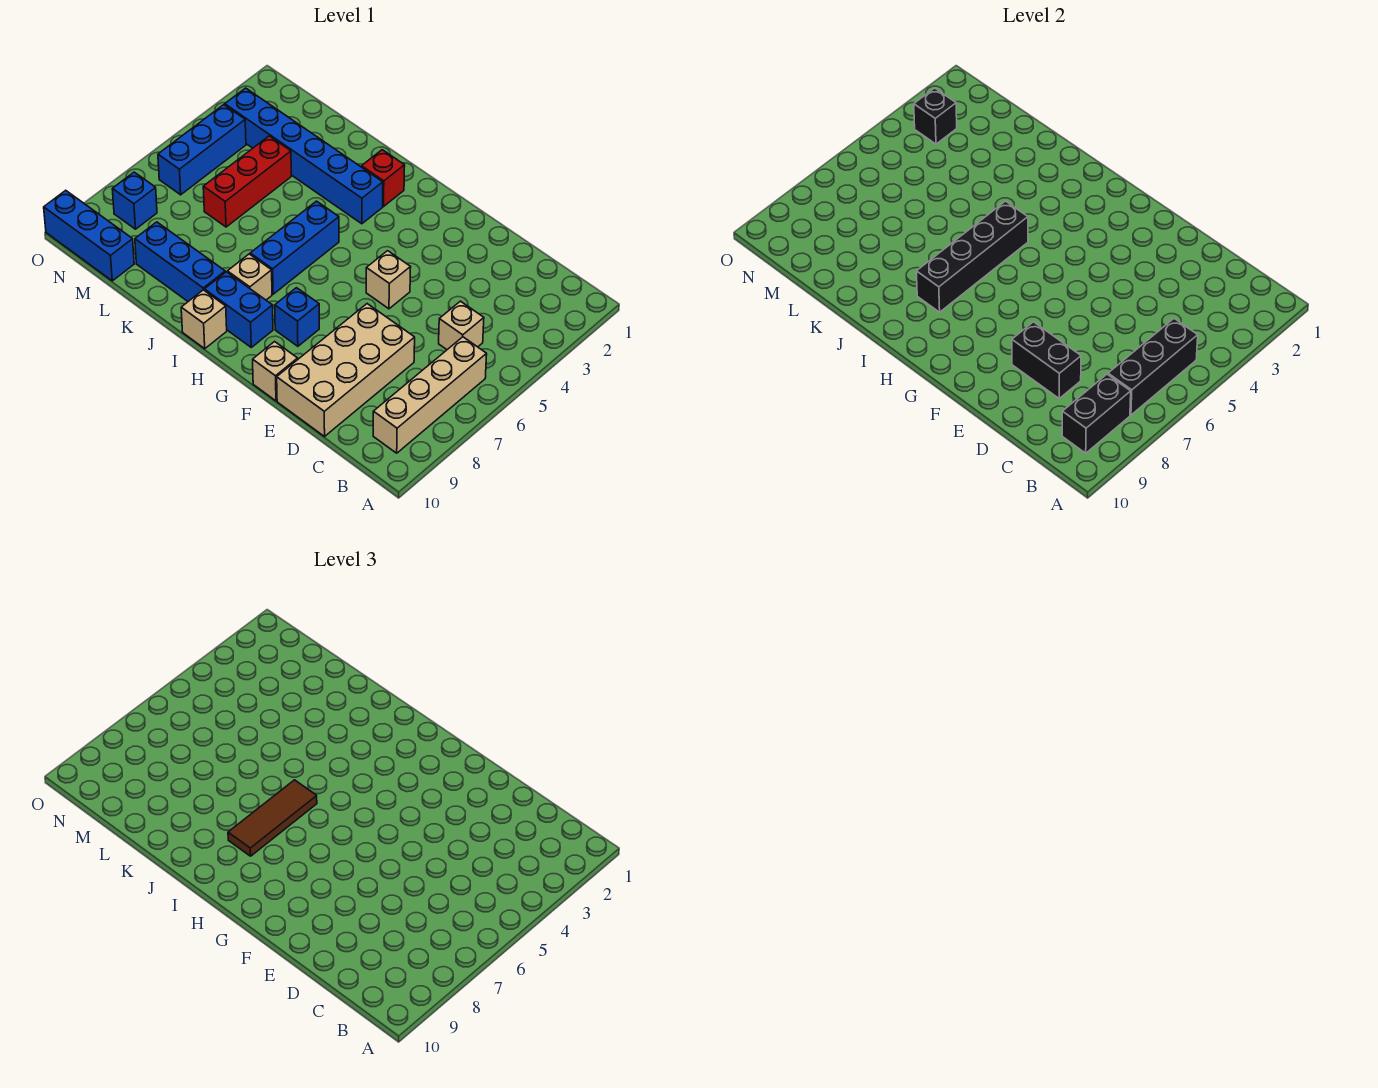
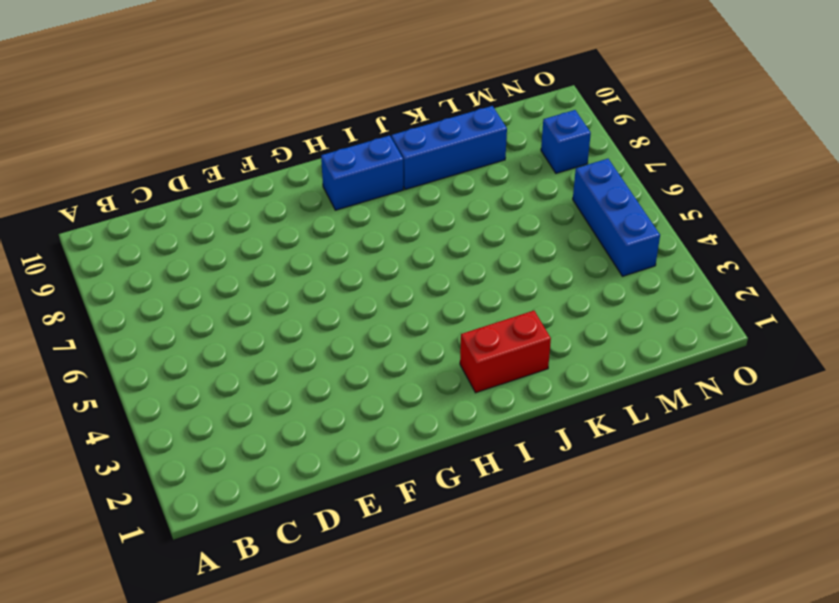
red 1x2 brick [460,311,551,393] -> red 1x1 brick [362,150,405,206]
none -> tan 1x4 brick [373,337,487,453]
none -> tan 1x1 brick [439,301,484,350]
none -> tan 2x4 brick [277,304,415,436]

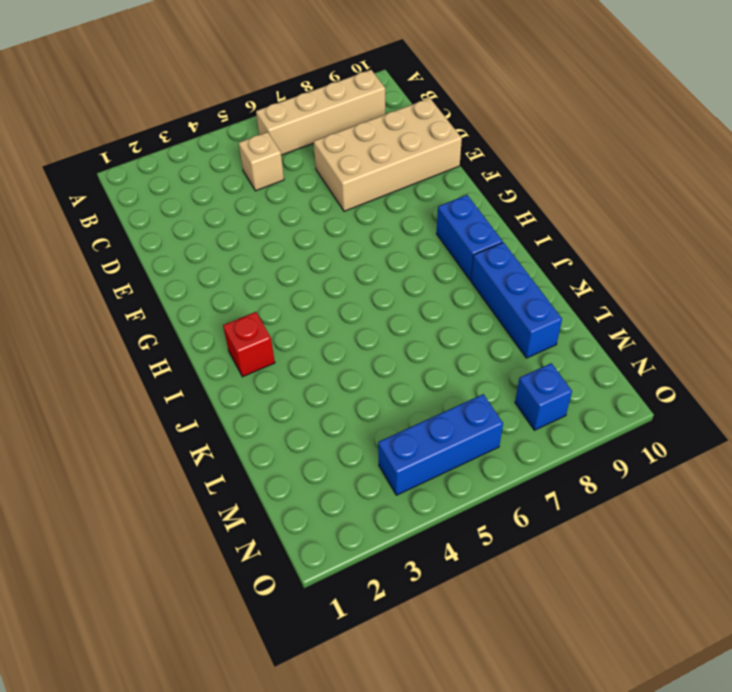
none -> tan 1x1 brick [366,251,411,309]
none -> tan 1x1 brick [253,342,298,401]
none -> blue 1x1 brick [275,288,319,346]

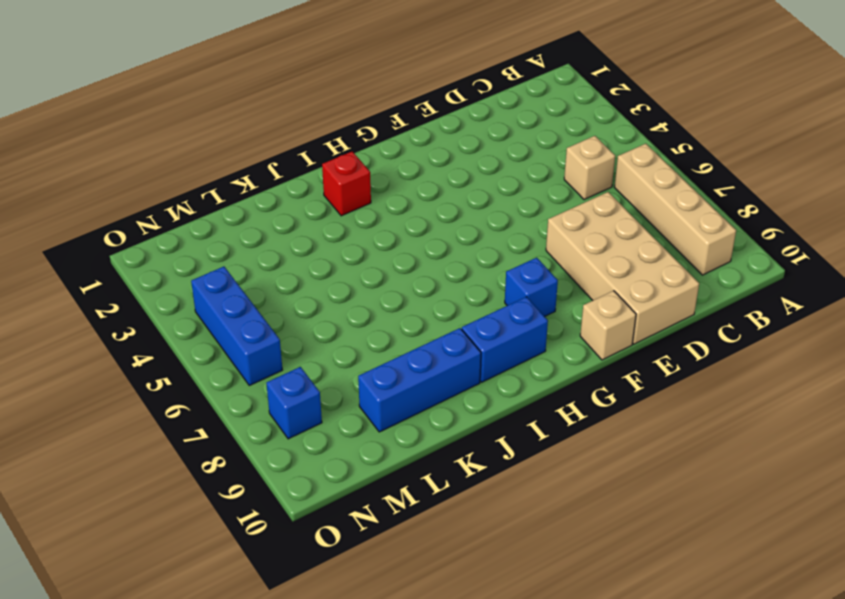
none -> tan 1x1 brick [366,251,411,309]
none -> blue 1x6 brick [225,88,383,224]
none -> blue 1x3 brick [250,201,339,294]

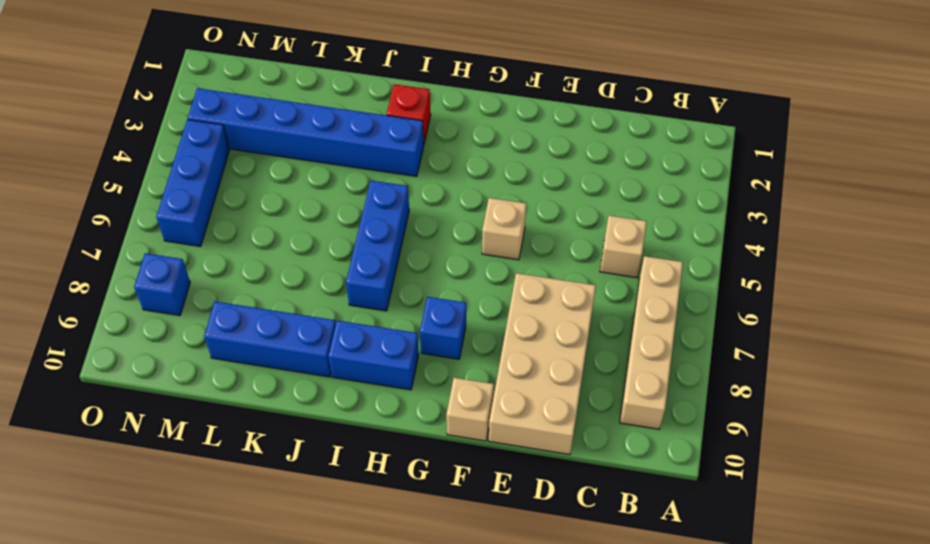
none -> tan 1x1 brick [227,254,272,300]
none -> tan 1x1 brick [181,290,227,349]
none -> red 1x3 brick [203,136,291,227]

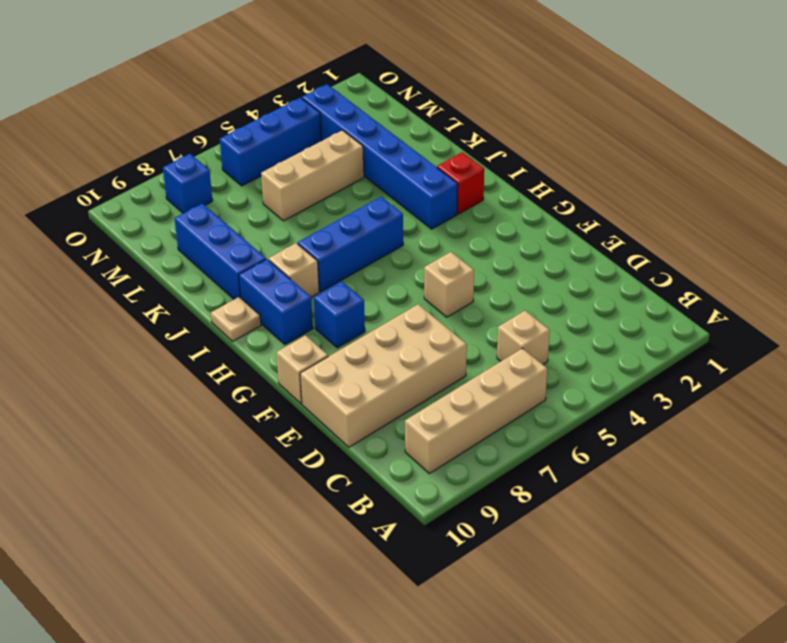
tan 1x1 plate [211,297,261,341] -> tan 1x1 brick [181,290,227,349]
tan 1x3 brick [261,130,364,221] -> red 1x3 brick [203,136,291,227]
none -> blue 1x3 brick [44,190,134,281]
none -> black 1x3 brick [1108,319,1198,415]
none -> black 1x2 brick [1062,374,1131,453]

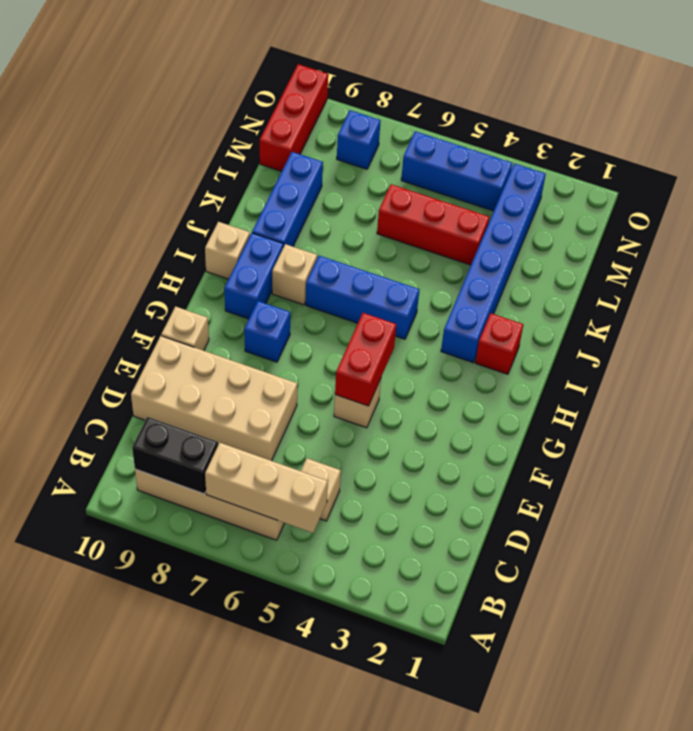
tan 1x3 brick [205,443,328,533] -> black 1x3 brick [1108,319,1198,415]
red 1x2 brick [335,313,396,406] -> none
red 1x3 brick [260,64,328,171] -> blue 1x3 brick [44,190,134,281]
none -> black 1x2 brick [1012,322,1081,398]
none -> black 1x4 brick [916,201,1028,312]
none -> black 1x1 brick [914,88,957,144]

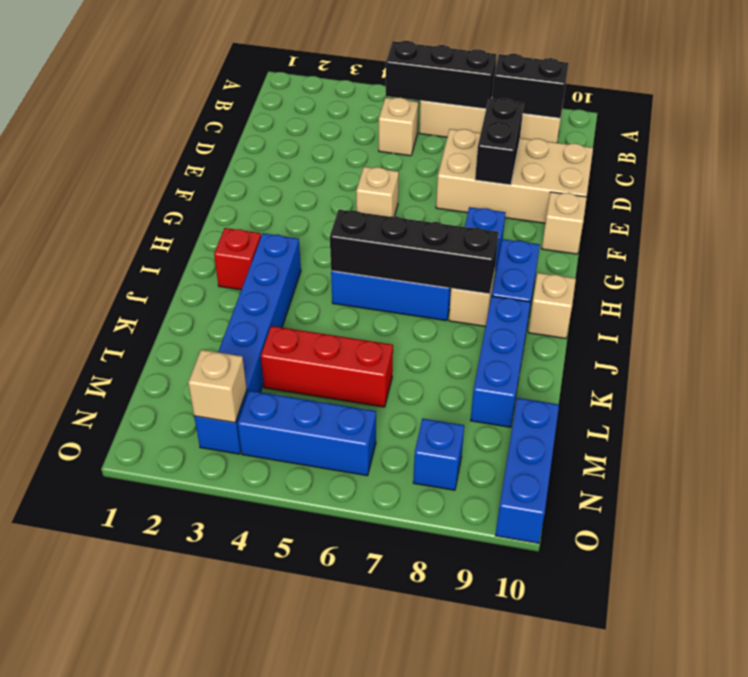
tan 1x1 brick [188,350,247,423] -> black 1x1 brick [914,88,957,144]
none -> brown 1x3 tile [228,780,317,856]

